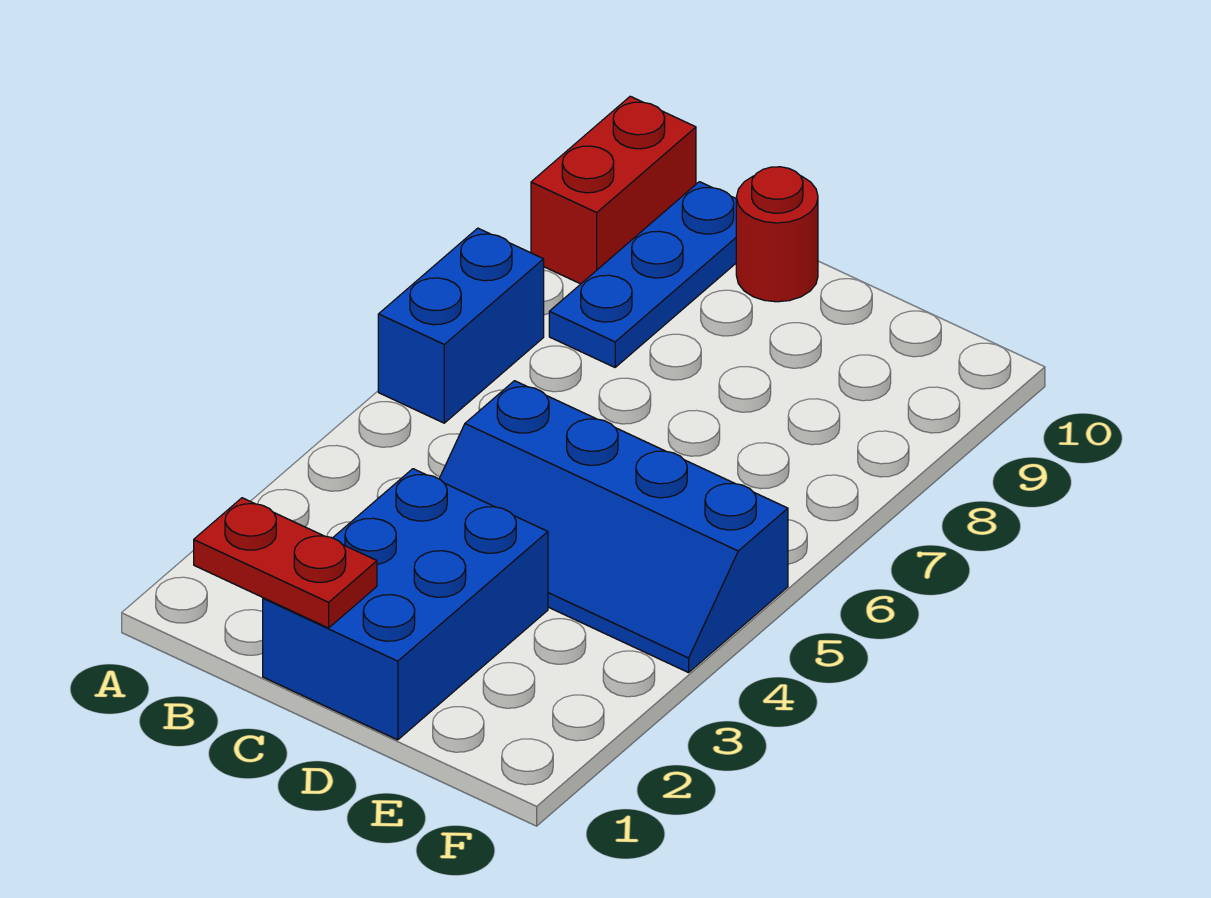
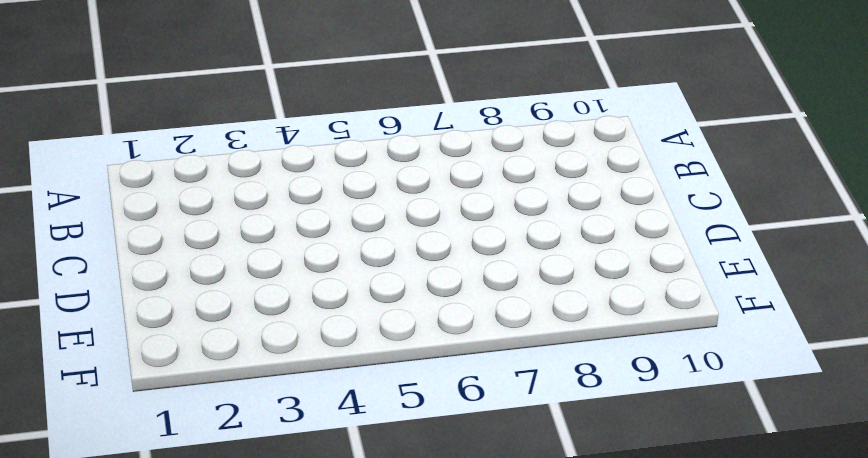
none -> blue 1x2 brick [378,228,544,423]
none -> red 1x2 brick [531,96,696,284]

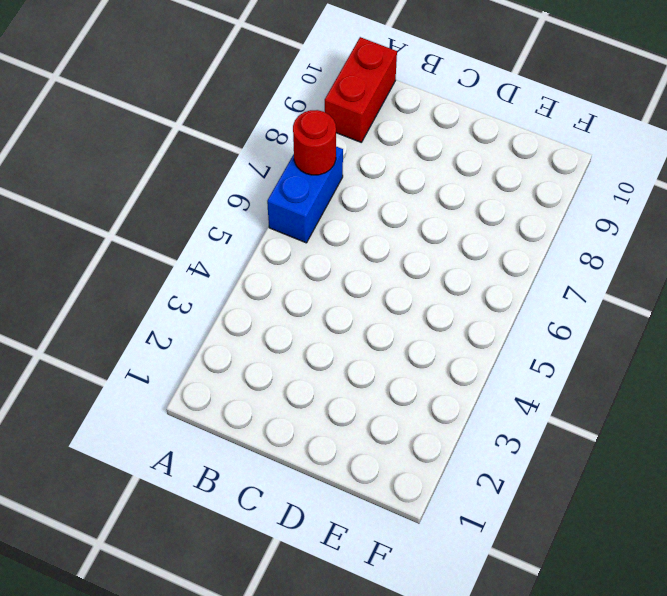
red 1x1 round brick [293,110,336,175] -> red 1x1 round brick moved to [736,167,818,302]
none -> blue 1x3 plate [549,182,736,367]
none -> blue 2x3 brick [263,469,548,740]

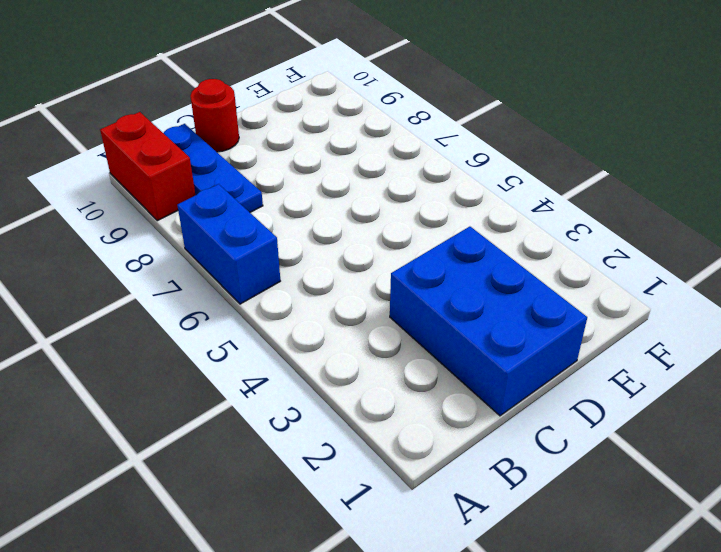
none -> blue 2x4 slope [439,381,788,673]
none -> red 1x2 plate [194,498,377,628]

